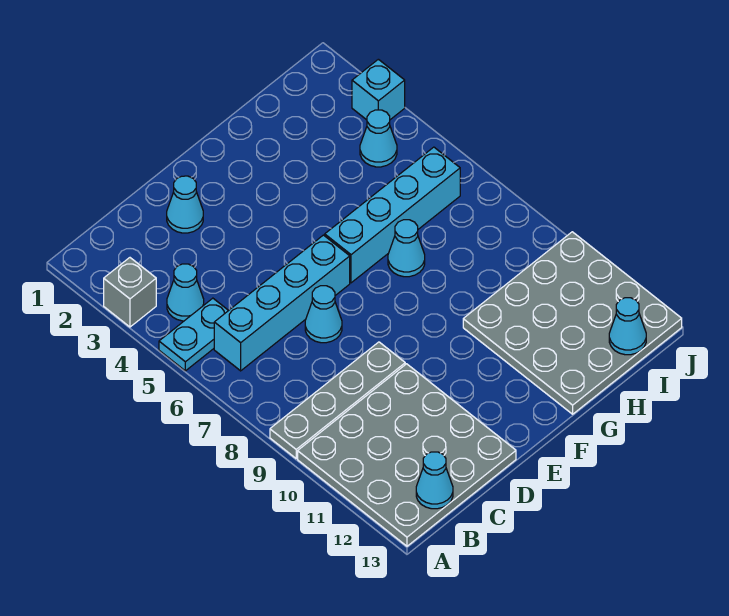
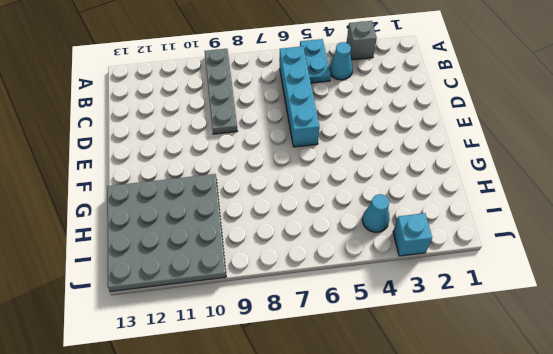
none -> grey 4x4 plate [298,364,516,546]
none -> cyan 1x1 cone [167,176,203,233]
none -> cyan 1x1 cone [305,286,342,343]

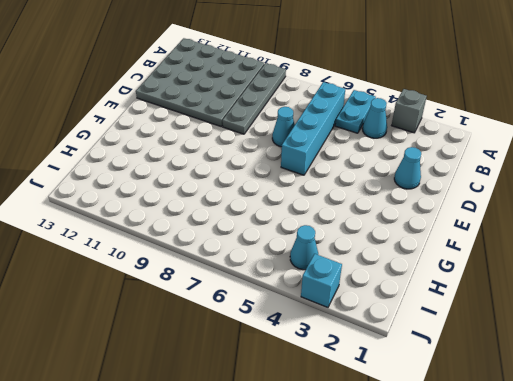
none -> cyan 1x4 brick [325,147,460,283]
none -> cyan 1x1 cone [388,220,425,277]
none -> grey 4x4 plate [463,232,682,414]

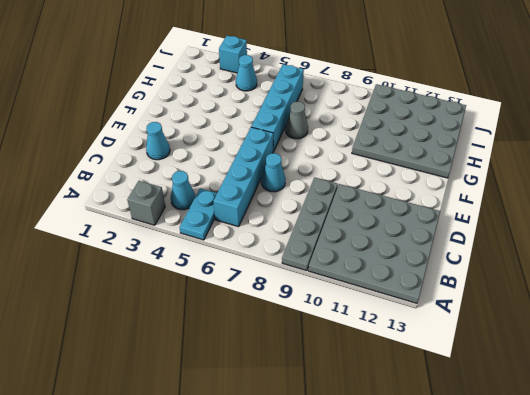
grey 1x1 cone [285,102,308,139] -> cyan 1x1 cone [388,220,425,277]
none -> cyan 1x1 cone [416,452,453,509]
none -> cyan 1x1 cone [609,298,646,355]

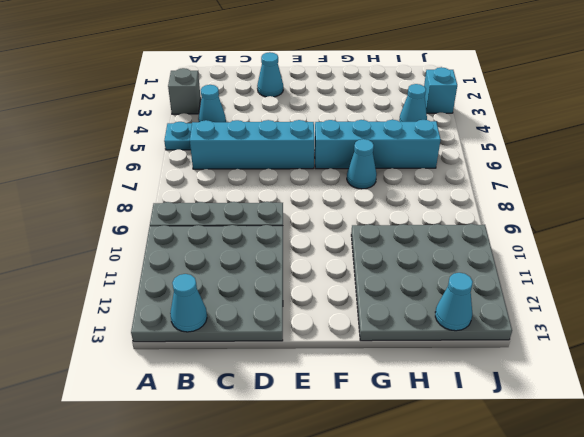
none -> cyan 1x1 cone [305,286,342,343]

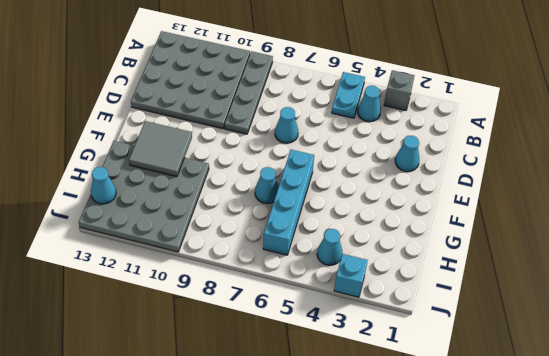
grey 2x2 tile [129,121,192,177] -> none
none -> cyan 1x4 brick [214,235,350,371]
none -> cyan 1x1 cone [416,452,453,509]

